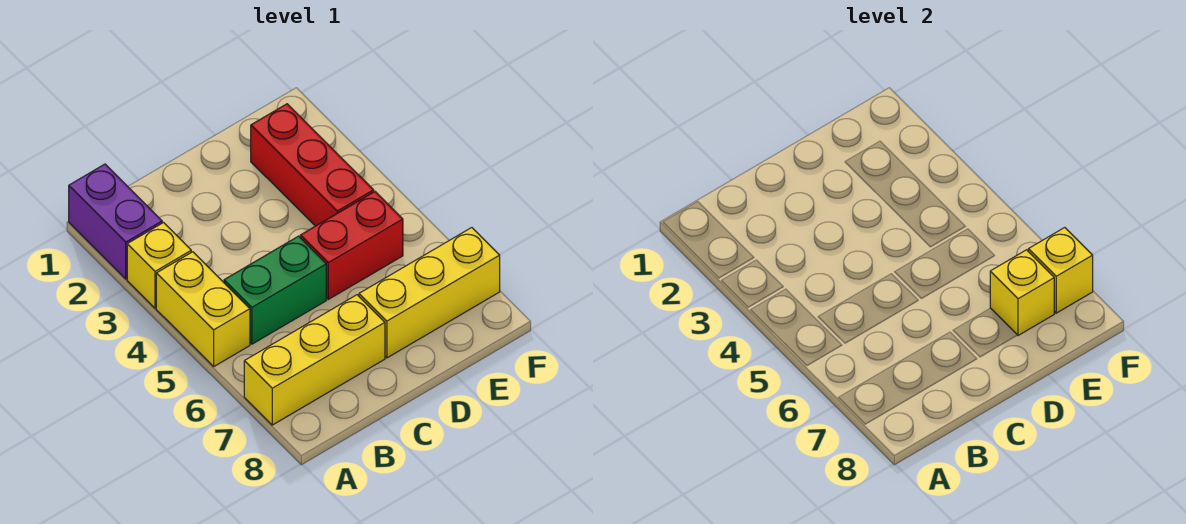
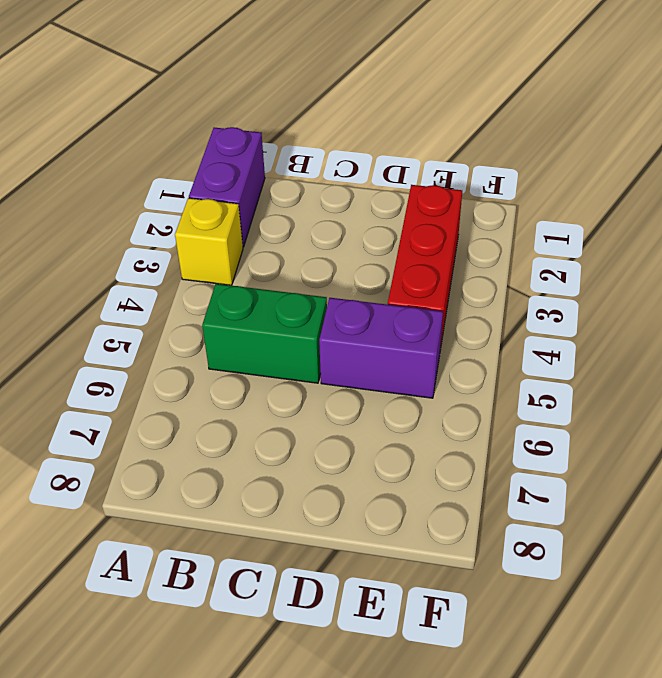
purple 1x2 brick [319,298,443,398] -> red 1x2 brick [300,192,403,299]
none -> yellow 1x2 brick [156,252,250,366]
none -> yellow 1x3 brick [244,295,385,425]

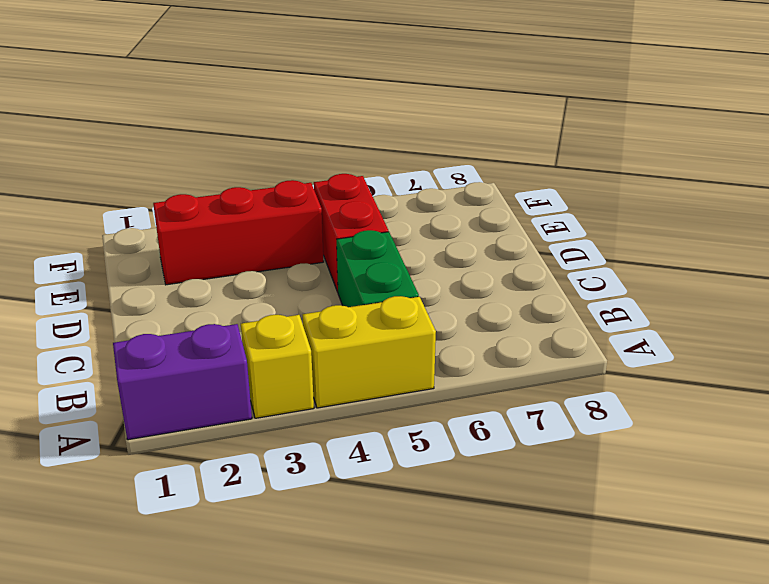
none -> yellow 1x3 brick [244,295,385,425]
none -> yellow 1x3 brick [359,228,500,358]

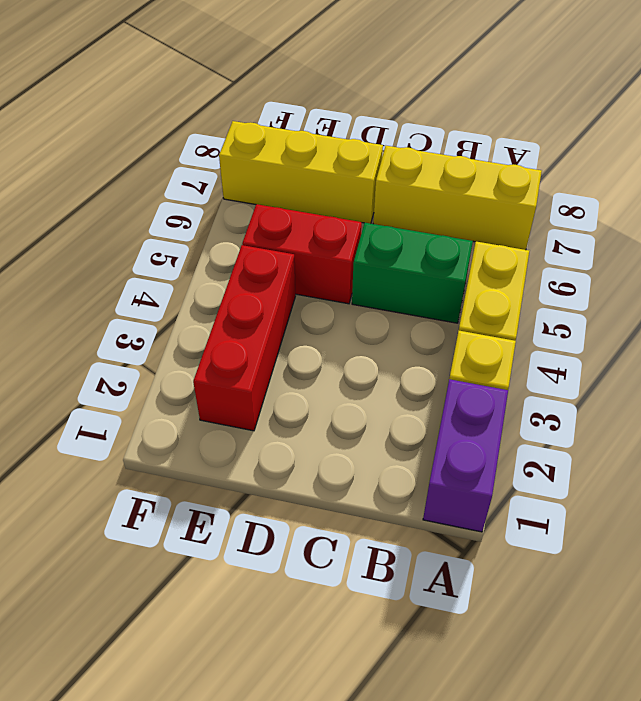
none -> yellow 1x1 brick [990,250,1054,335]
none -> yellow 1x1 brick [1028,228,1093,313]

